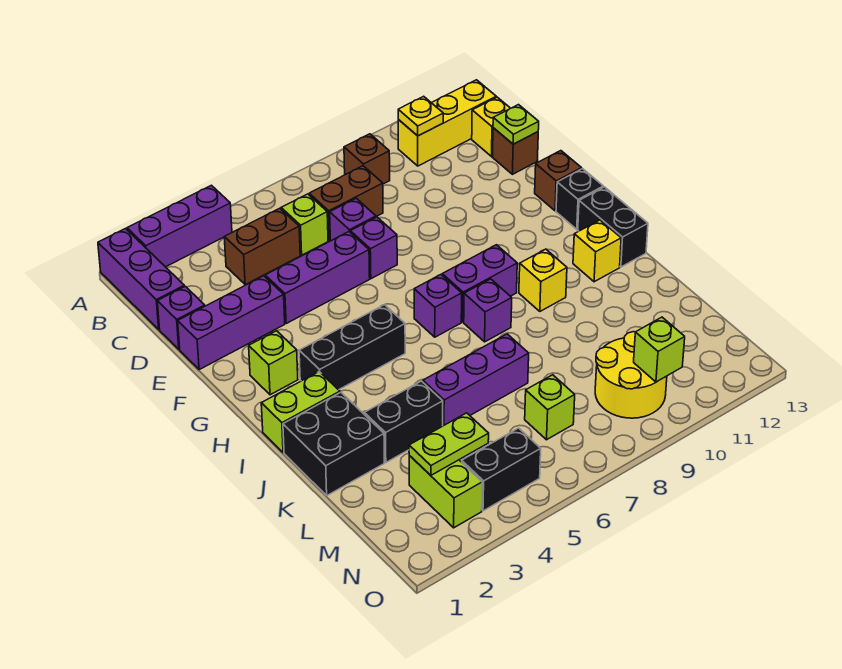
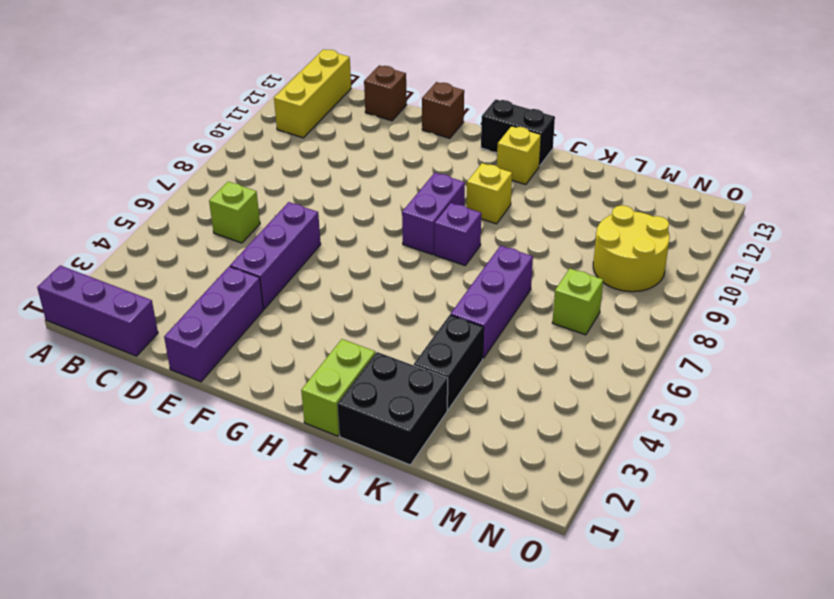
none -> purple 1x3 brick [127,185,232,267]
none -> brown 1x1 brick [344,134,390,184]
none -> brown 1x2 brick [224,208,300,284]
none -> brown 1x2 brick [309,166,383,241]

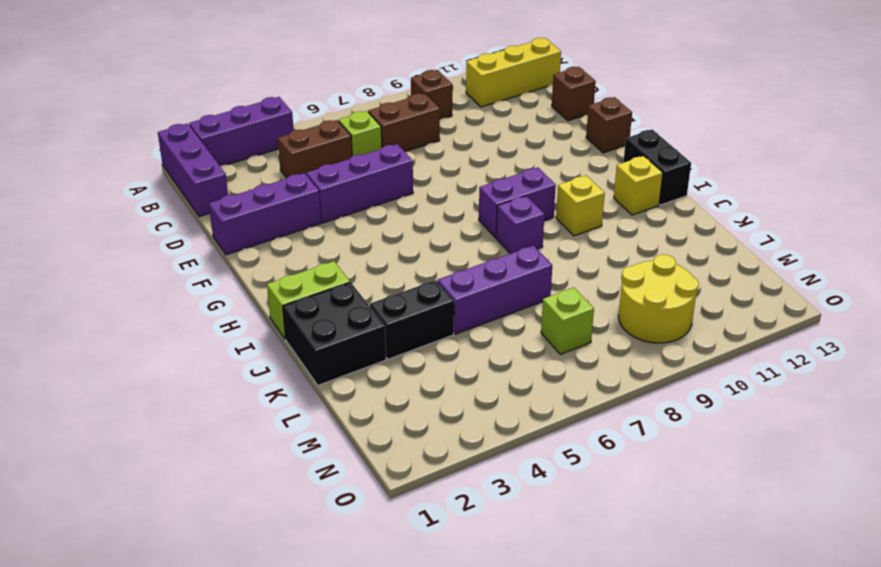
none -> yellow 1x1 brick [472,97,510,156]
none -> purple 1x1 brick [157,286,205,349]
none -> purple 1x1 brick [330,198,376,241]
none -> purple 1x1 brick [350,217,397,279]

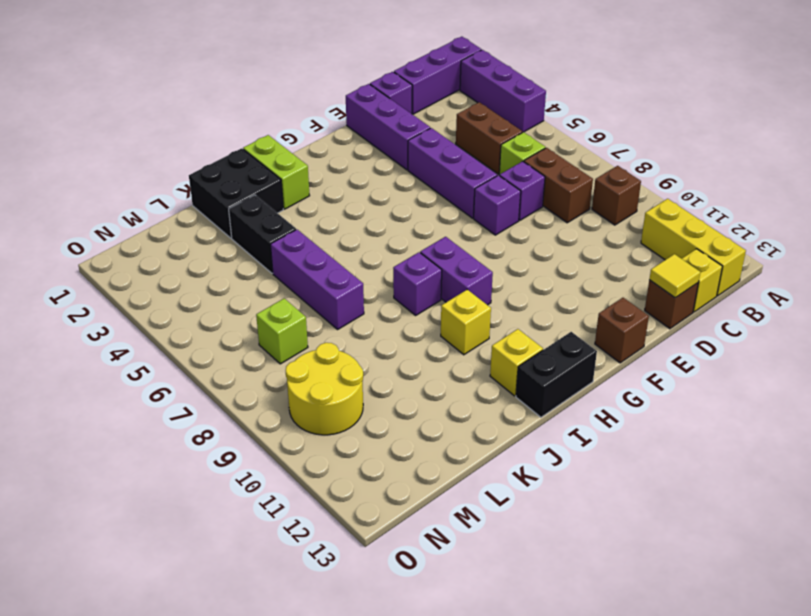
yellow 1x1 tile [649,254,700,298] -> lime 1x1 plate [493,105,539,144]
none -> lime 1x1 brick [249,331,298,395]
none -> black 1x1 brick [556,169,603,229]
none -> black 1x3 brick [299,305,405,390]
none -> purple 1x1 brick [414,275,462,337]

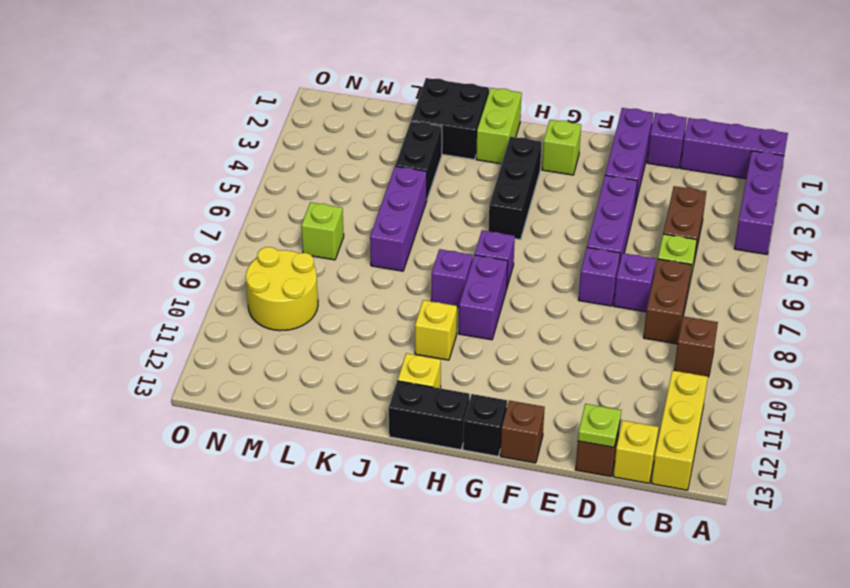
none -> lime 1x2 brick [409,456,482,528]
none -> black 1x2 brick [462,428,541,511]
none -> yellow 1x1 plate [398,96,443,136]
none -> lime 1x2 plate [409,413,489,475]

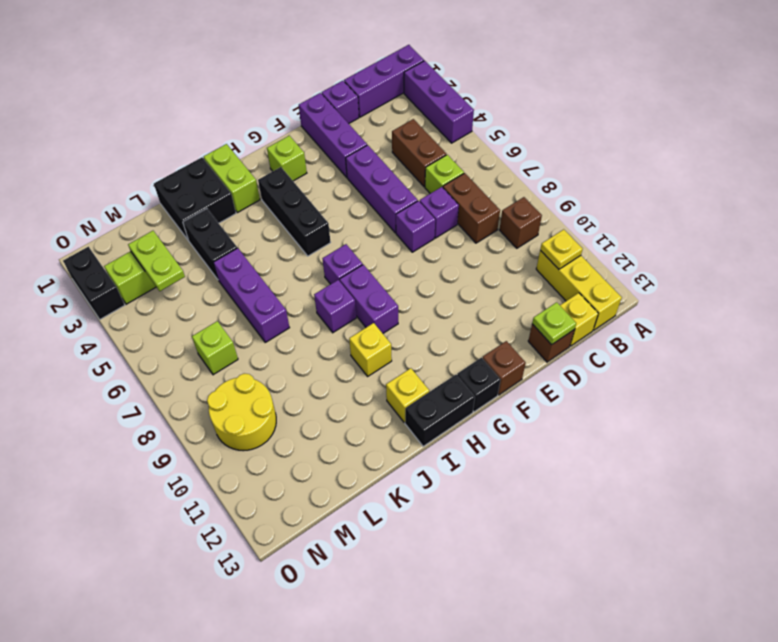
black 1x2 brick [63,247,125,319] -> black 1x2 brick moved to [462,428,541,511]
none -> lime 1x1 brick [634,317,685,382]

